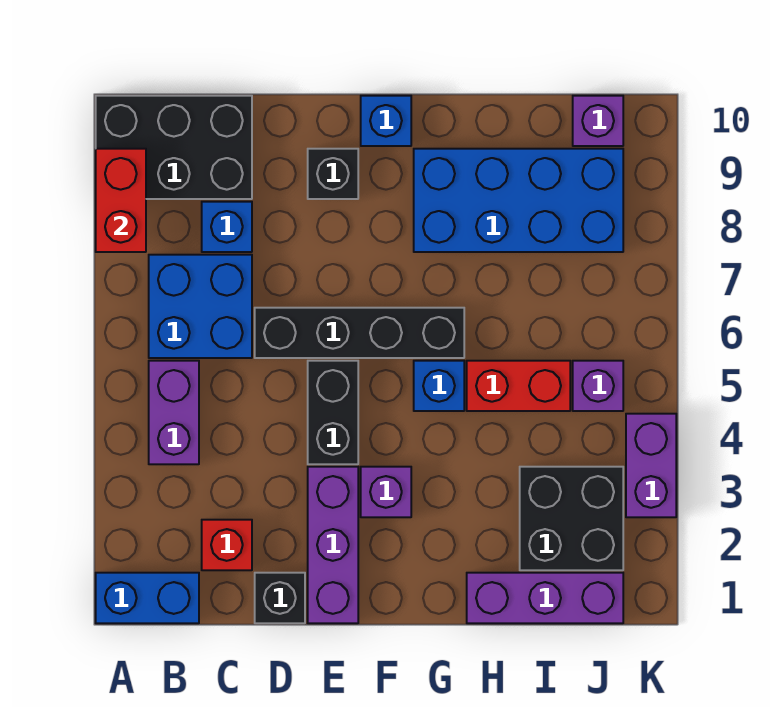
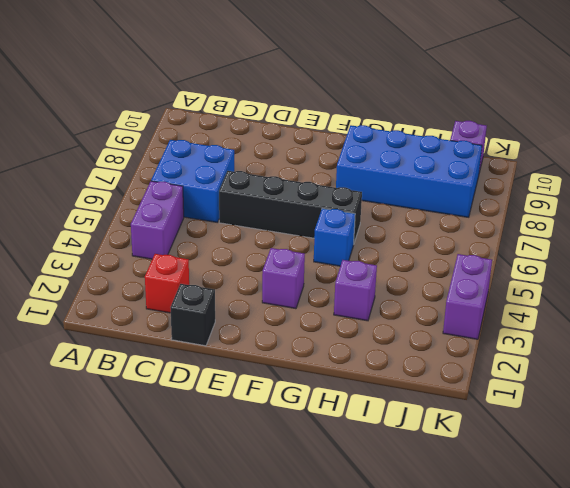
purple 1x1 brick [334,260,377,321] -> purple 1x1 brick moved to [573,361,623,411]
none -> blue 1x2 brick [96,573,199,623]
none -> black 2x3 brick [96,96,252,199]
none -> blue 1x1 brick [202,202,252,252]

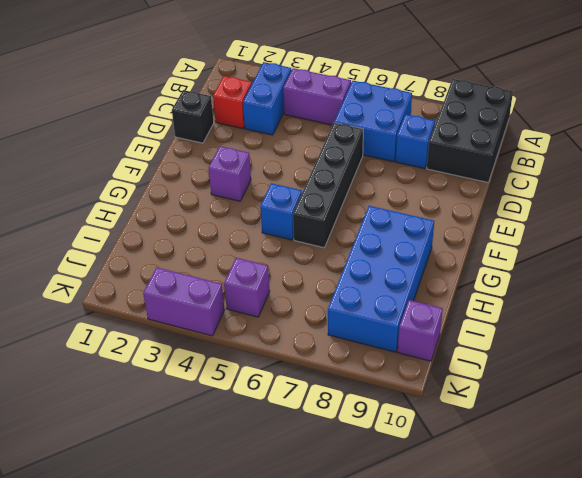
blue 1x2 brick [243,62,292,135] -> blue 1x2 brick moved to [96,573,199,623]
none -> purple 1x3 brick [308,467,358,623]
none -> black 1x2 brick [308,361,358,464]
none -> black 1x1 brick [308,149,358,199]

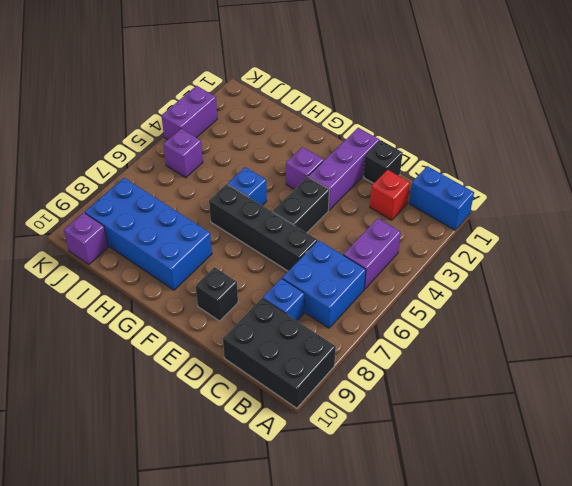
none -> blue 1x1 brick [361,96,411,146]
none -> purple 1x3 brick [467,573,623,623]
none -> red 1x2 brick [467,361,570,411]

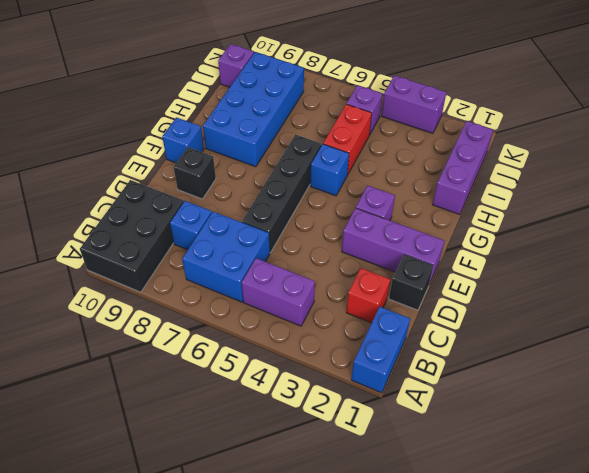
none -> black 1x2 brick [308,361,358,464]
none -> black 2x2 brick [520,467,623,570]
none -> red 1x2 brick [96,149,146,252]

